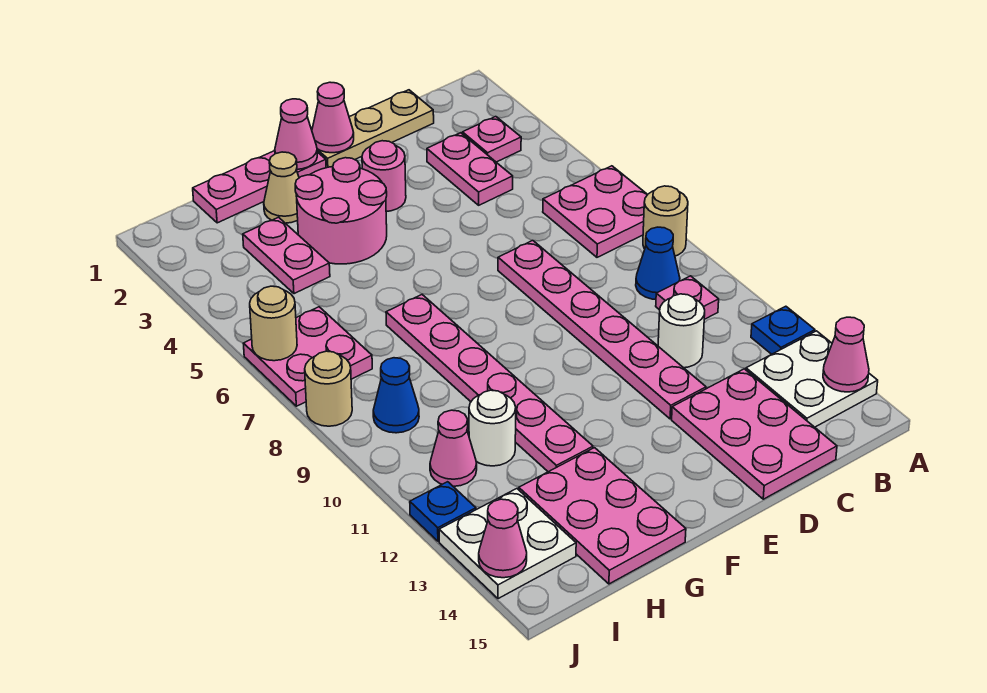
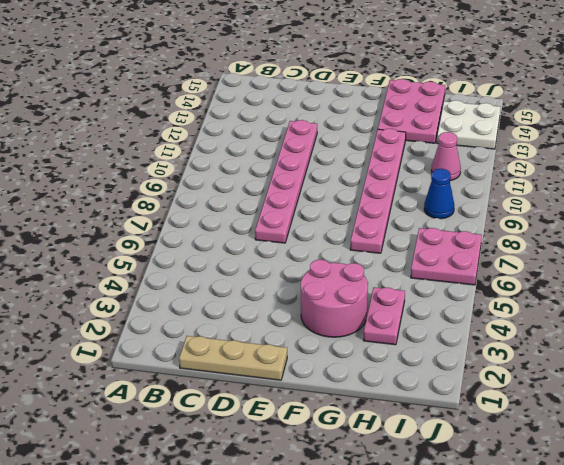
none -> pink 2x2 plate [543,166,648,257]
none -> tan 1x1 round brick [643,186,688,256]
none -> blue 1x1 plate [751,306,815,354]
none -> white 2x2 plate [746,331,878,427]

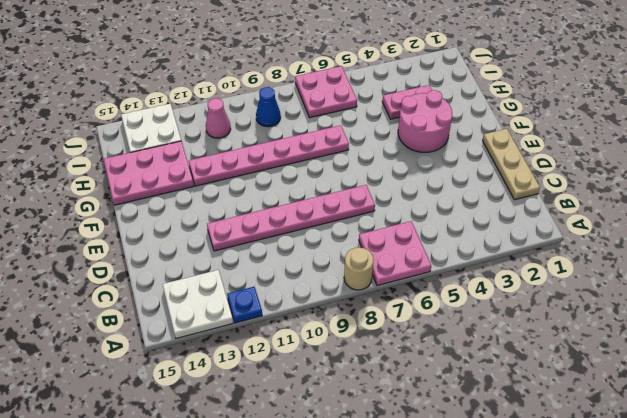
none -> pink 1x1 plate [462,117,521,162]
none -> blue 1x1 cone [636,227,680,299]
none -> pink 1x1 plate [656,276,719,319]
none -> pink 1x2 plate [427,133,513,205]

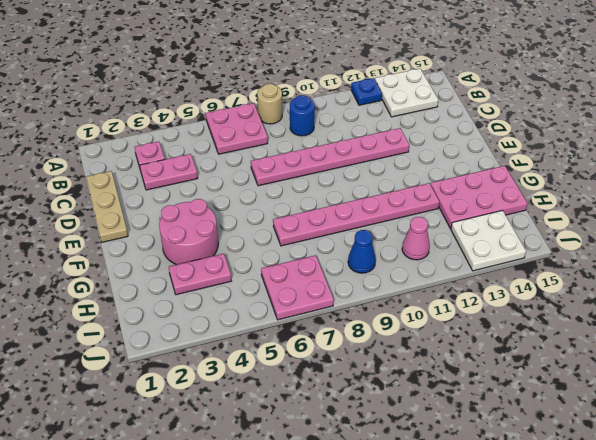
blue 1x1 round brick [290,95,315,136] -> blue 1x1 cone [636,227,680,299]
none -> pink 1x1 plate [656,276,719,319]
none -> white 1x1 round brick [658,294,705,368]
none -> pink 2x3 plate [672,369,837,499]
none -> pink 1x1 round brick [362,141,406,211]

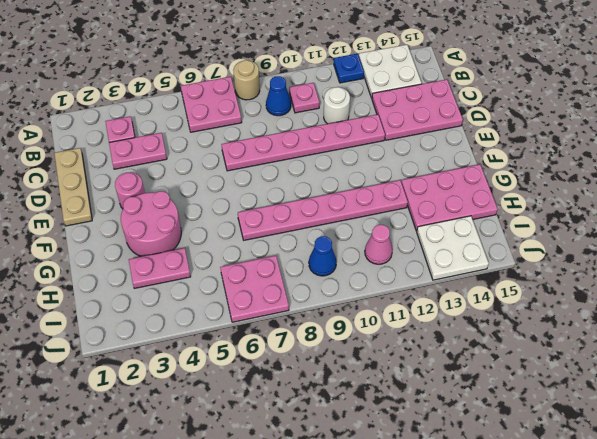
none -> pink 1x3 plate [193,151,326,223]
none -> tan 1x1 cone [264,152,299,223]
none -> white 1x1 round brick [469,390,516,466]
none -> tan 1x1 round brick [305,351,352,426]

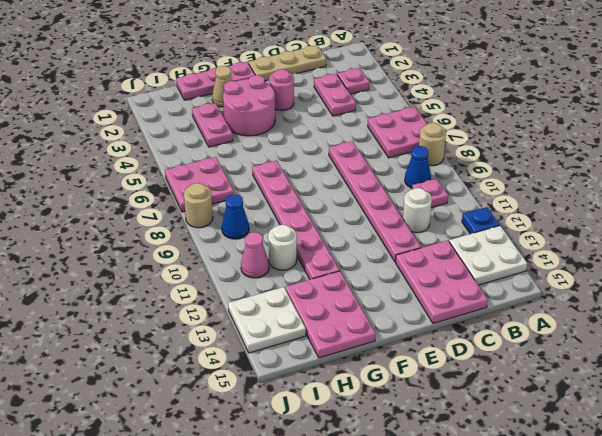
none -> blue 1x1 plate [410,482,476,541]
none -> pink 1x1 cone [823,317,869,392]
none -> pink 1x1 cone [312,82,354,153]
none -> pink 1x1 cone [275,99,317,170]

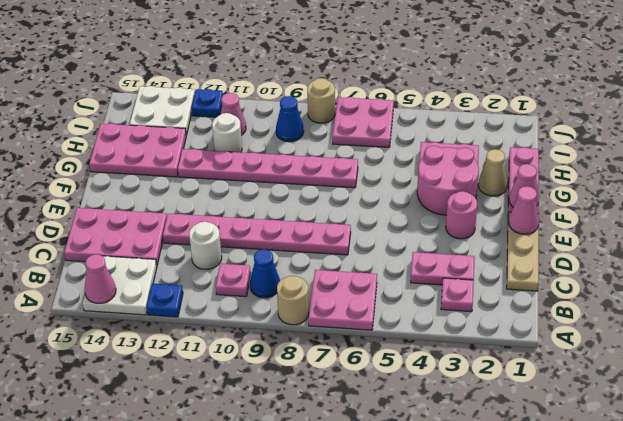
none -> tan 1x1 round brick [250,286,297,361]
none -> pink 1x1 cone [479,499,527,578]

